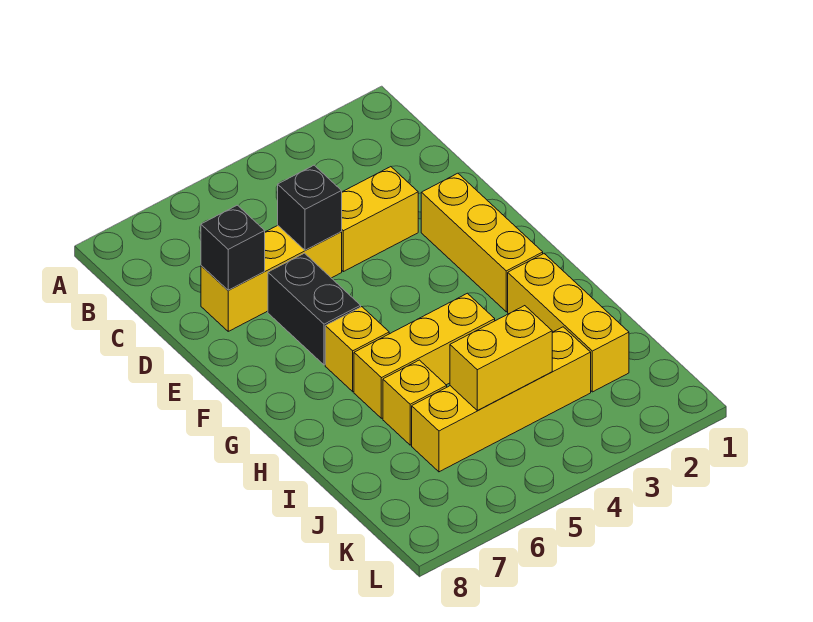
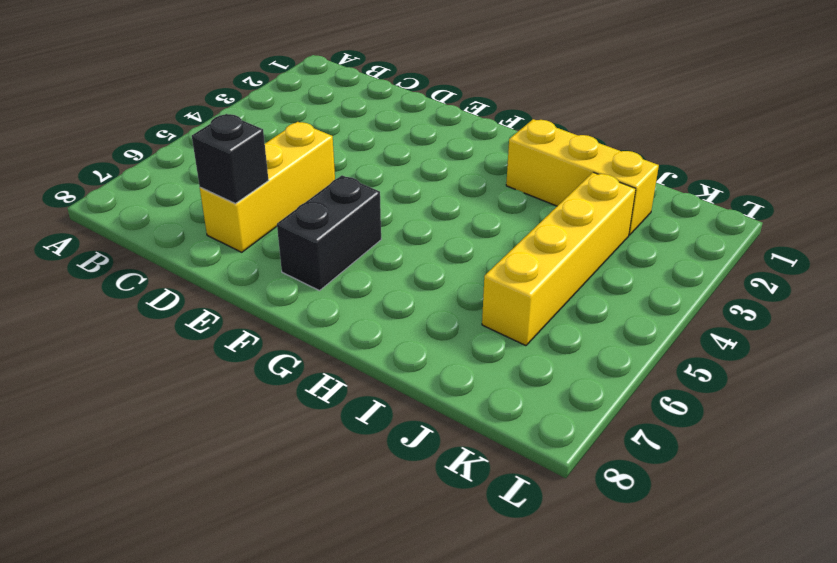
black 1x2 brick [277,175,381,291] -> black 1x2 brick turned to [268,253,361,365]
none -> yellow 1x2 brick [341,167,418,272]
none -> yellow 1x3 brick [421,173,543,312]
none -> yellow 1x1 brick [325,307,389,392]

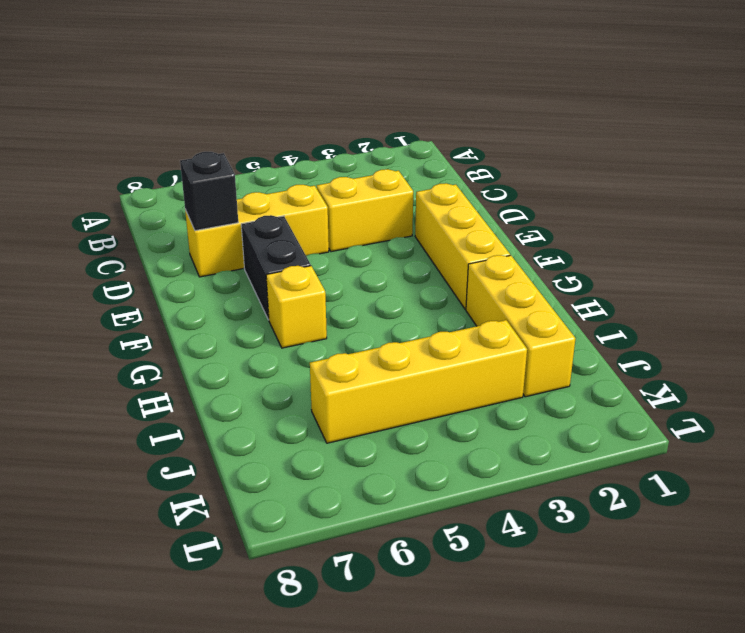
none -> yellow 1x3 brick [354,293,495,418]
none -> yellow 1x1 brick [383,360,447,445]
none -> black 1x1 brick [278,165,342,250]

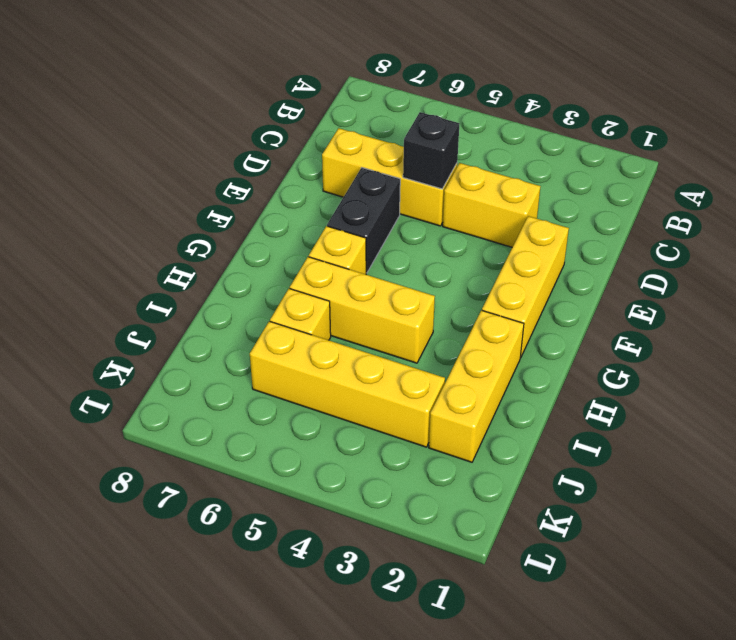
none -> black 1x1 brick [201,205,265,290]
none -> yellow 1x2 brick [450,306,552,410]

